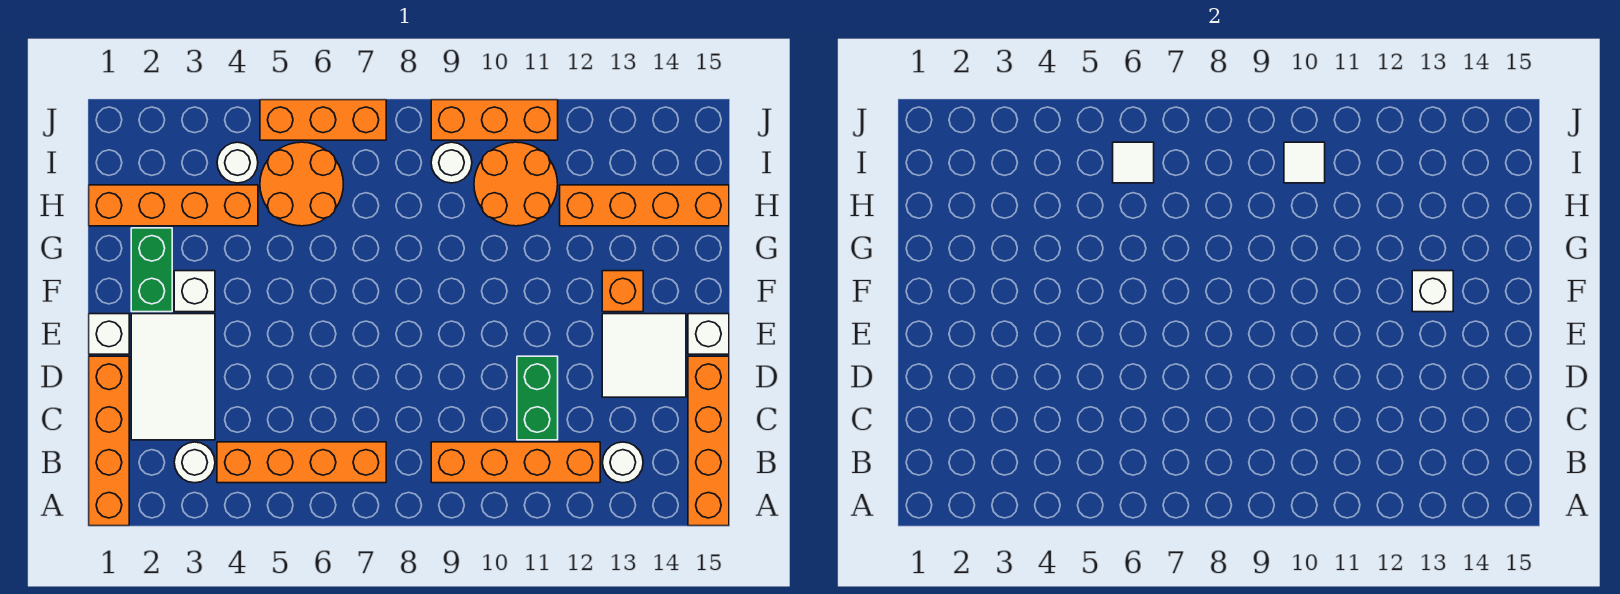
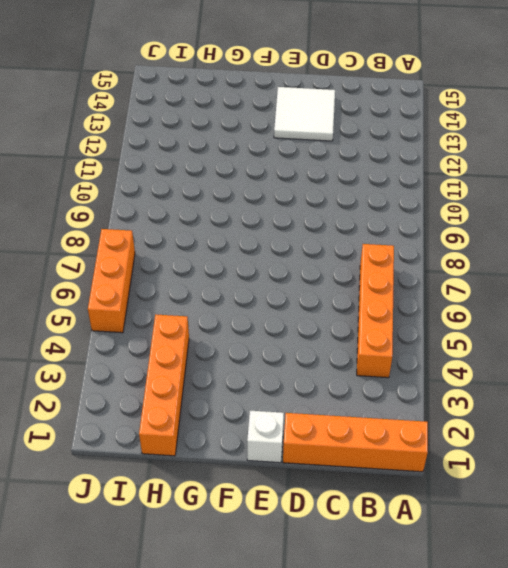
none -> orange 1x4 brick [688,356,729,526]
none -> white 1x1 round brick [174,442,215,483]
none -> orange 1x4 brick [431,442,600,483]

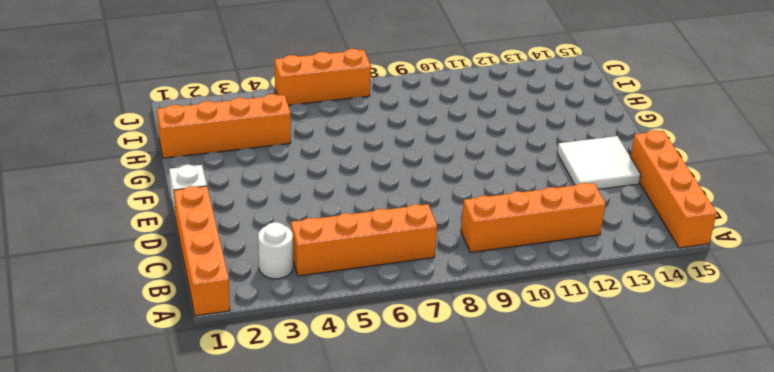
none -> white 1x1 round brick [603,442,643,483]
none -> white 2x3 tile [131,314,215,440]
none -> green 1x2 brick [517,356,558,440]

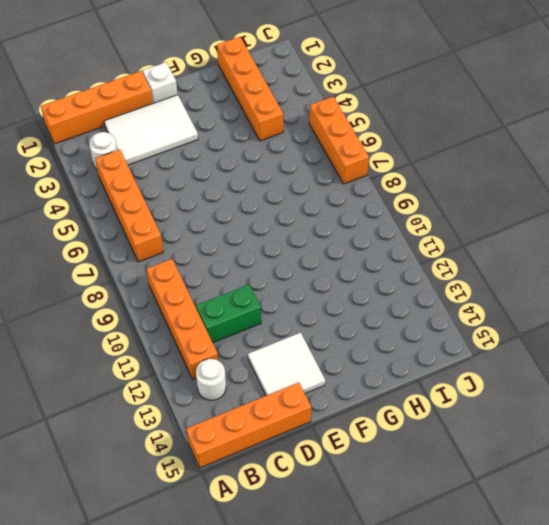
none -> white 1x1 brick [688,314,729,354]
none -> green 1x2 brick [131,228,172,312]
none -> white 1x1 brick [174,271,215,312]

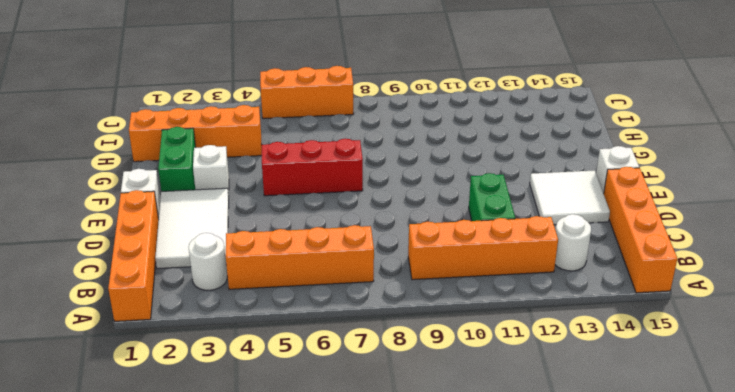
red 1x3 brick [261,139,363,196] -> none
none -> orange 1x1 brick [602,271,643,312]
none -> orange 2x2 round brick [260,142,343,226]
none -> orange 2x2 round brick [474,142,558,226]

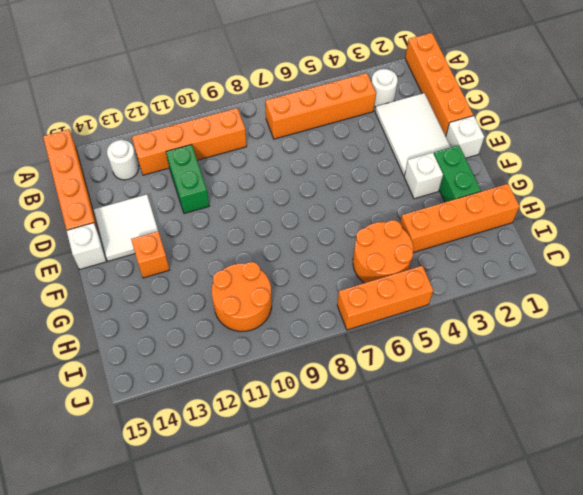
none -> orange 1x4 brick [560,185,729,226]
none -> white 1x1 round brick [217,142,258,183]
none -> white 1x1 round brick [431,142,472,183]

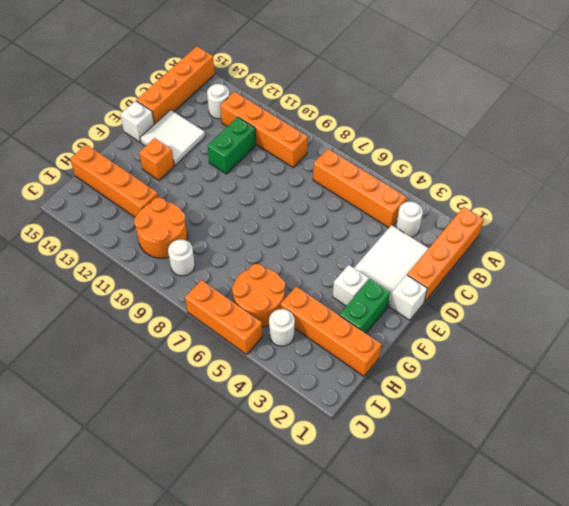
none -> orange 1x3 brick [431,100,558,140]
none -> white 1x1 brick [1412,271,1453,312]
none -> white 1x1 tile [1113,142,1154,183]

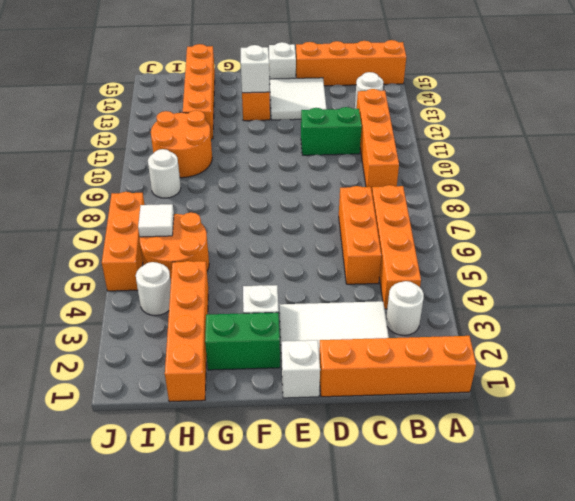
orange 1x3 brick [339,186,381,284] -> orange 1x3 brick moved to [431,100,558,140]
none -> white 1x1 tile [1284,142,1325,183]

